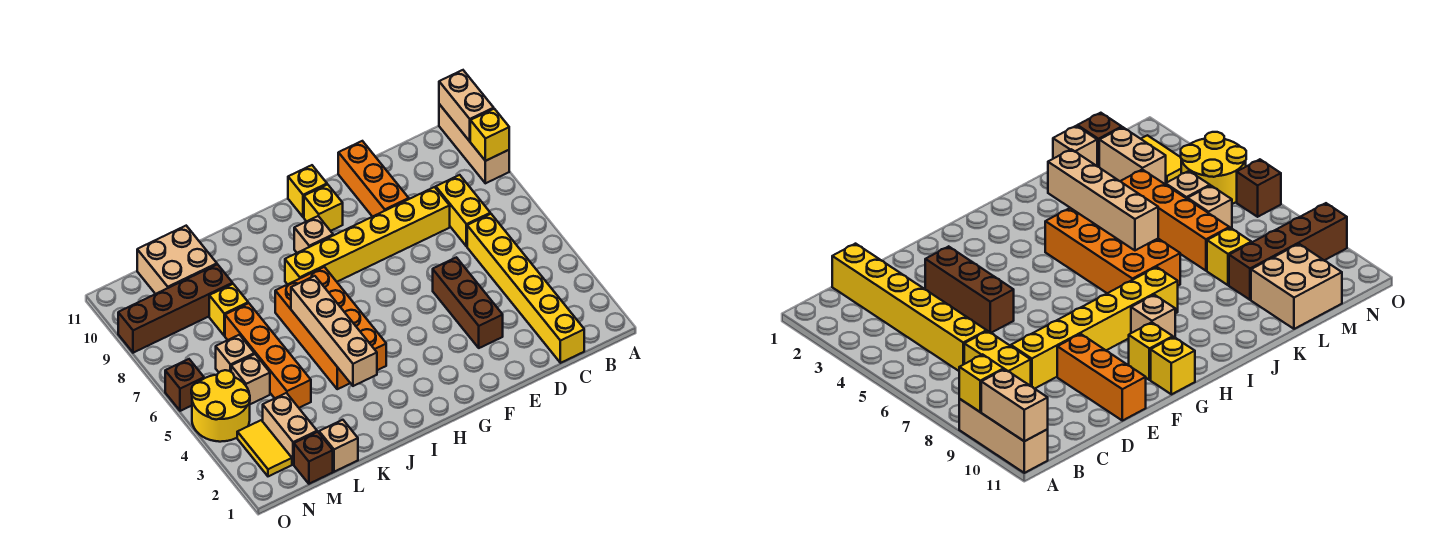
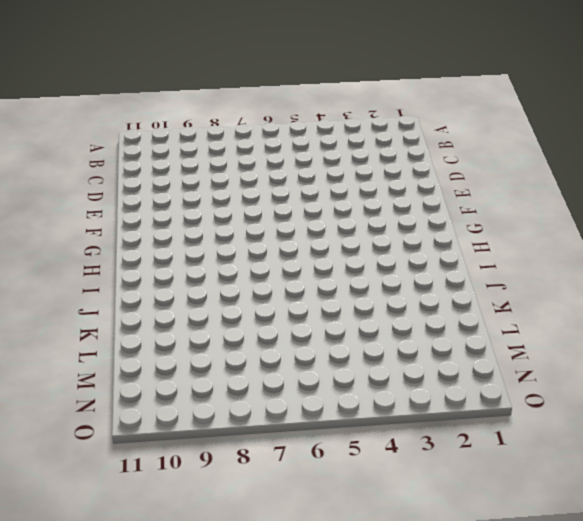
none -> tan 1x3 brick [439,104,509,183]
none -> yellow 1x6 brick [467,214,584,363]
none -> yellow 1x2 brick [436,175,490,246]

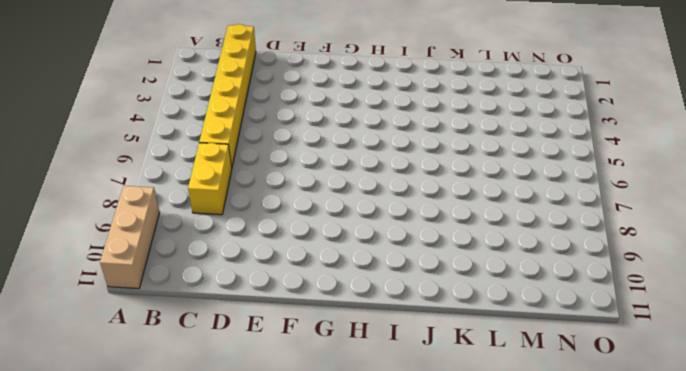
none -> yellow 1x6 brick [285,187,450,284]
none -> brown 1x3 brick [433,257,503,348]
none -> orange 1x3 brick [338,141,409,217]

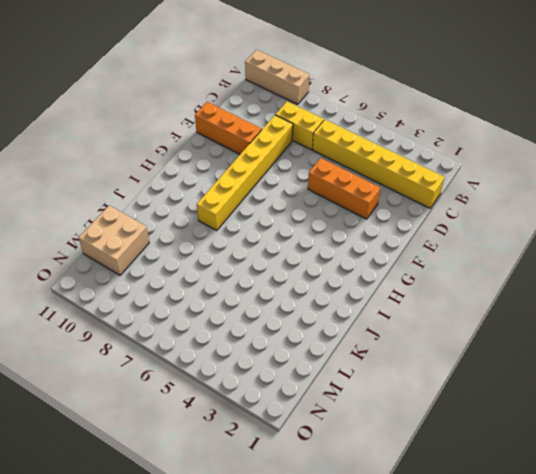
orange 1x3 brick [308,158,380,219] -> brown 1x3 brick [433,257,503,348]
none -> yellow 1x1 brick [304,184,343,231]
none -> yellow 1x1 brick [288,165,327,217]
none -> tan 1x1 brick [294,216,333,253]

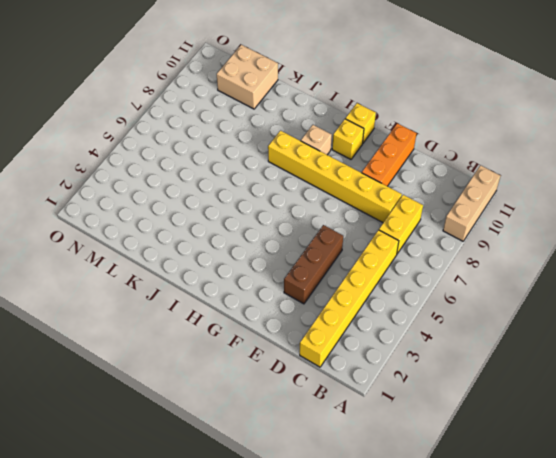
none -> orange 2x4 brick [275,267,386,389]
none -> tan 1x1 brick [319,420,358,472]
none -> orange 1x4 brick [225,303,311,408]

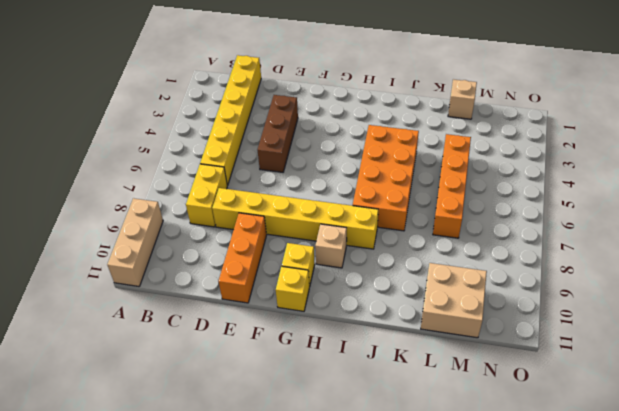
none -> yellow 1x1 brick [209,284,248,336]
none -> brown 1x4 brick [118,264,233,353]
none -> brown 1x1 brick [294,432,333,484]

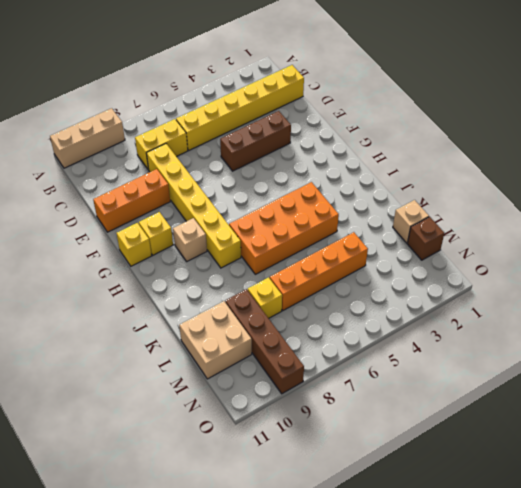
none -> tan 1x2 brick [263,393,317,464]
none -> tan 1x1 brick [231,354,270,404]
none -> tan 1x1 brick [216,335,254,372]

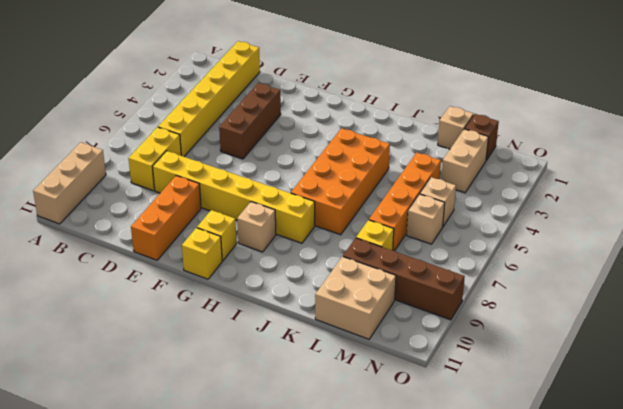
none -> yellow 1x2 tile [237,420,292,476]
none -> yellow 2x2 round brick [191,370,250,442]
none -> brown 1x1 brick [165,359,204,411]

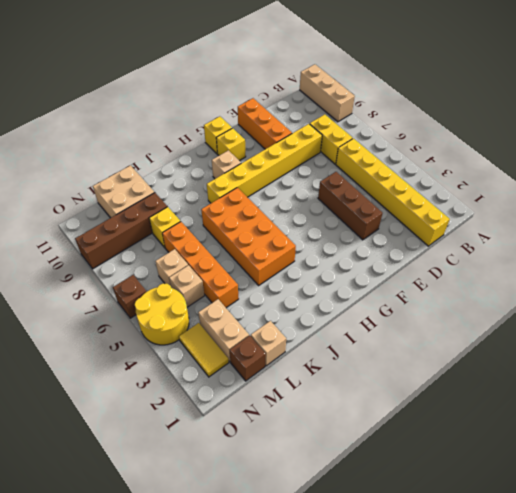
none -> yellow 1x1 brick [470,109,509,161]
none -> tan 1x2 brick [439,70,494,141]
none -> tan 1x4 brick [291,276,377,386]

